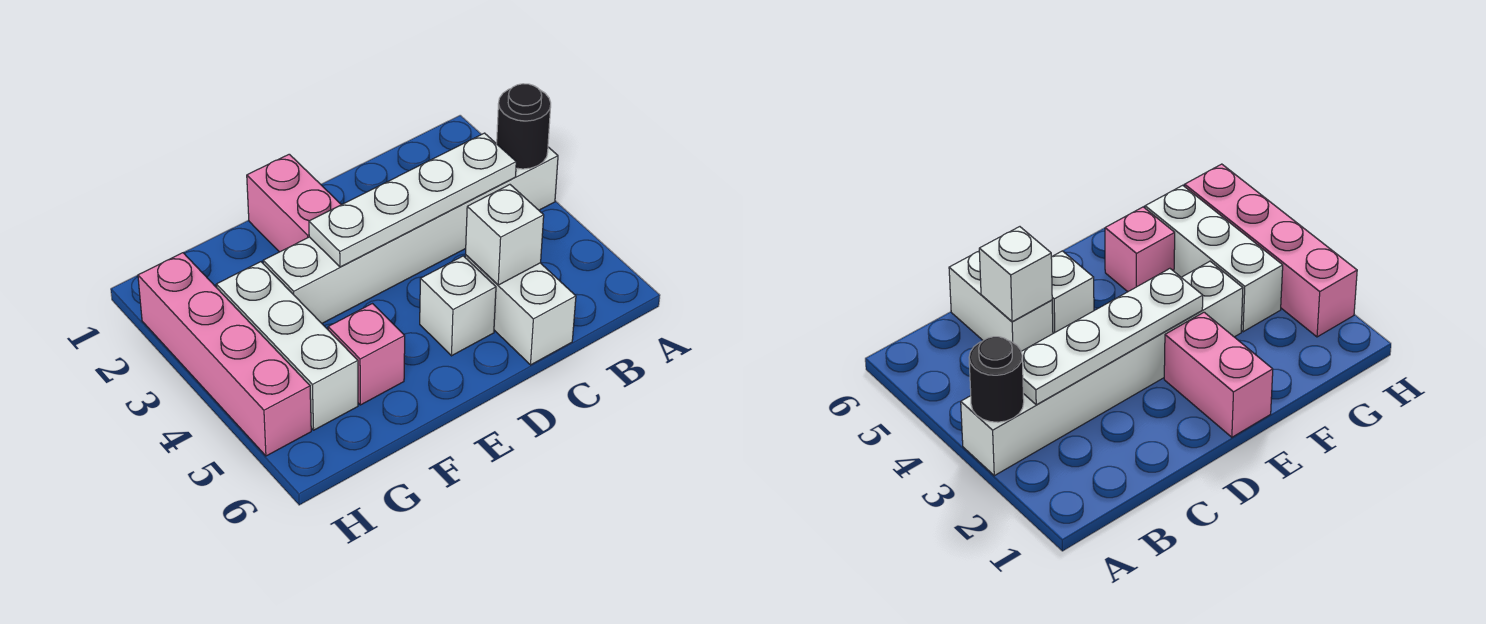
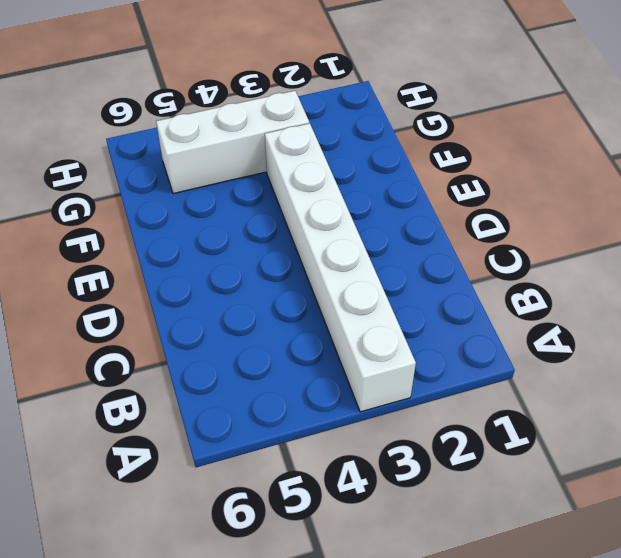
none -> white 1x2 brick [465,255,576,365]
none -> white 1x1 brick [420,256,496,356]

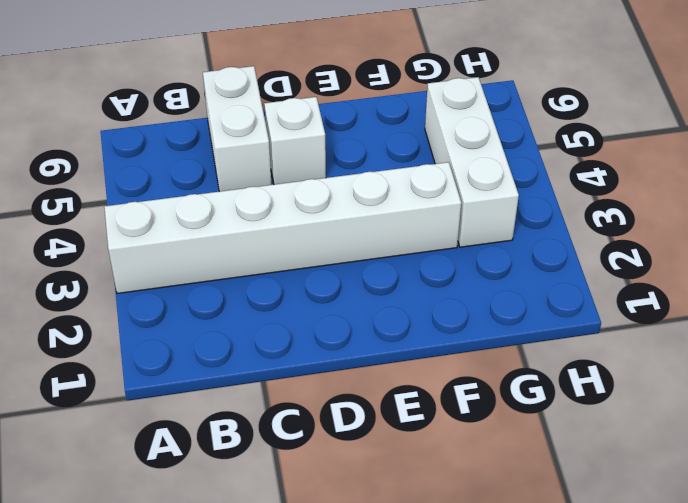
none -> pink 1x2 brick [247,154,341,252]
none -> pink 1x1 brick [328,304,405,405]

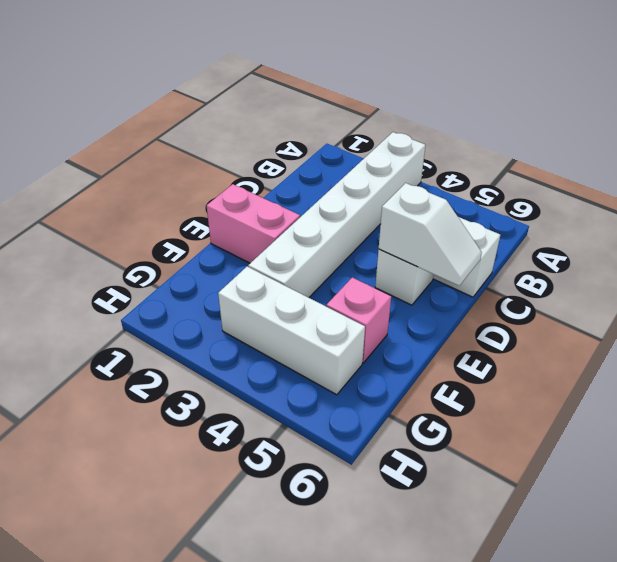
white 1x2 slope [379,183,482,286] -> none
none -> pink 1x4 brick [138,253,311,456]
none -> black 1x1 round brick [497,84,551,169]

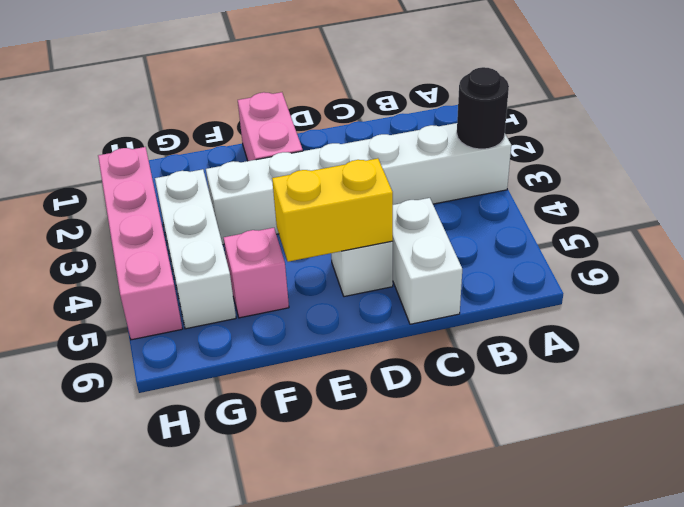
yellow 1x2 brick [272,158,393,262] -> none
none -> white 1x4 plate [309,133,516,267]
none -> white 1x1 brick [466,185,544,285]

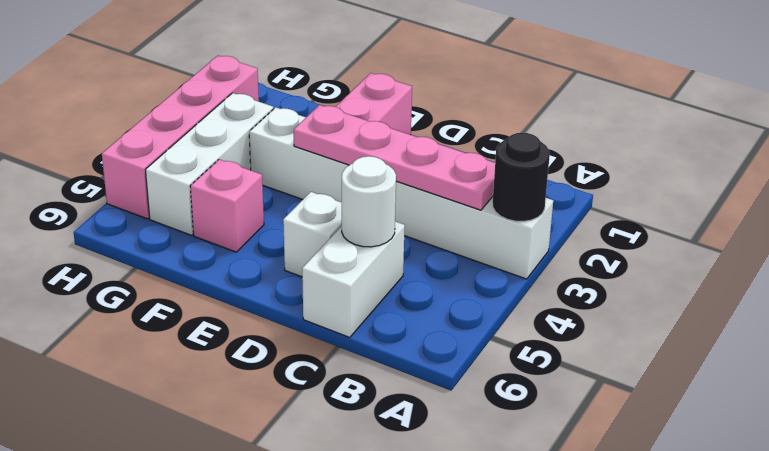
pink 1x4 plate [294,105,495,210] -> white 1x4 plate [309,133,516,267]
white 1x1 round brick [342,156,396,247] -> white 1x1 brick [466,185,544,285]

